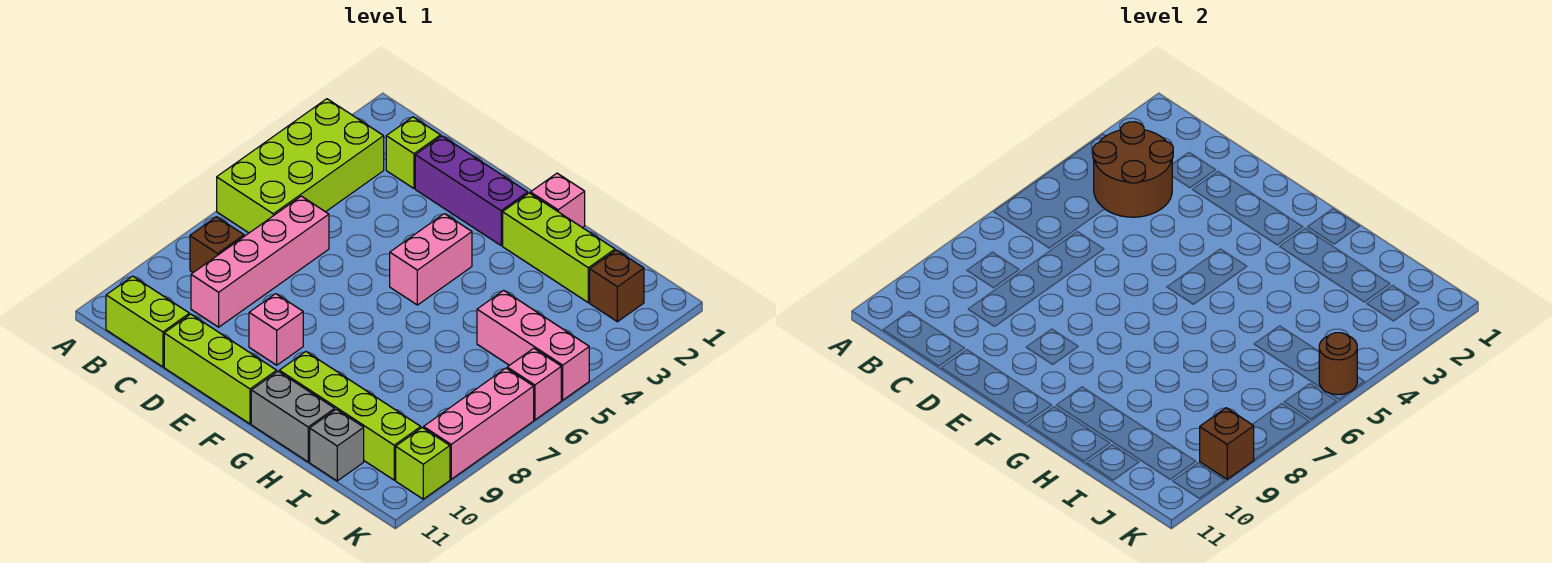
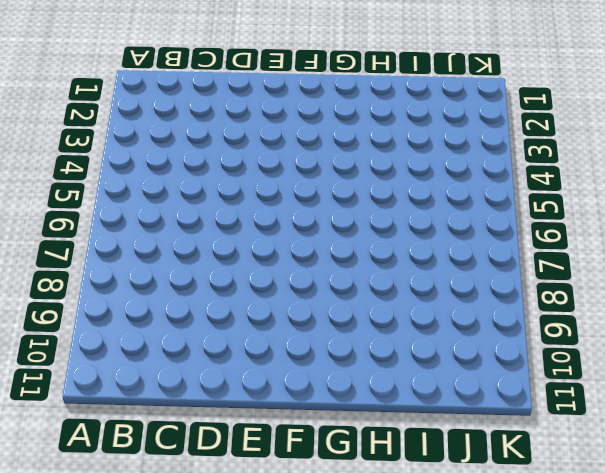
none -> lime 2x4 brick [217,99,384,233]
none -> brown 1x1 brick [190,217,244,273]
none -> lime 1x2 brick [106,276,189,367]

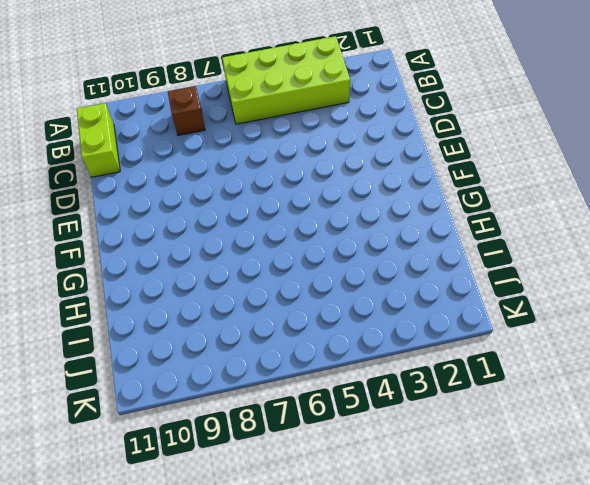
none -> lime 1x1 brick [386,117,441,188]
none -> pink 1x4 brick [191,196,329,327]
none -> purple 1x3 brick [415,136,528,245]

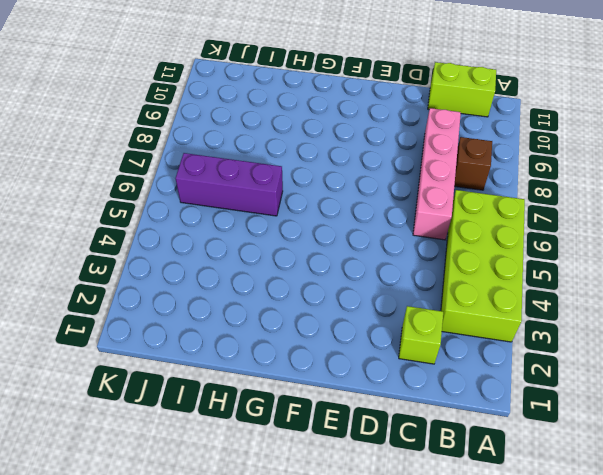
purple 1x3 brick [176,153,283,216] -> purple 1x3 brick moved to [415,136,528,245]
none -> lime 1x3 brick [164,314,277,424]
none -> pink 1x1 brick [249,294,303,365]
none -> pink 1x2 brick [390,214,472,305]

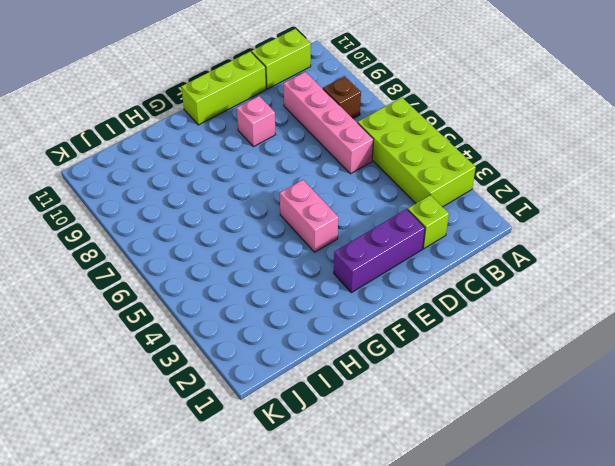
none -> pink 1x1 brick [530,173,585,228]
none -> lime 1x3 brick [503,193,615,303]
none -> lime 1x4 brick [279,352,421,480]

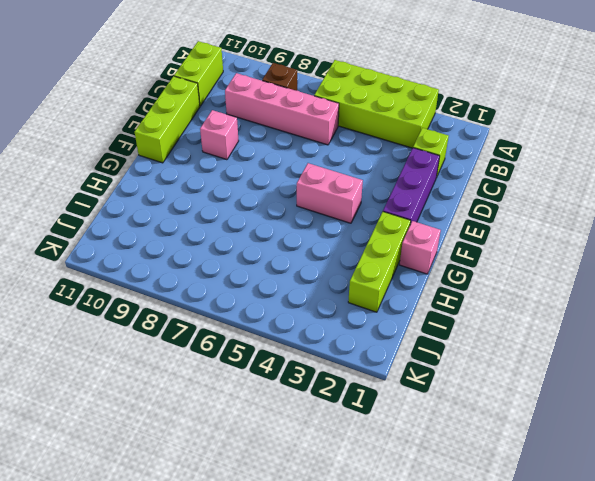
none -> lime 1x4 brick [279,352,421,480]
none -> grey 1x2 brick [251,371,335,462]
none -> pink 1x3 brick [477,290,589,400]

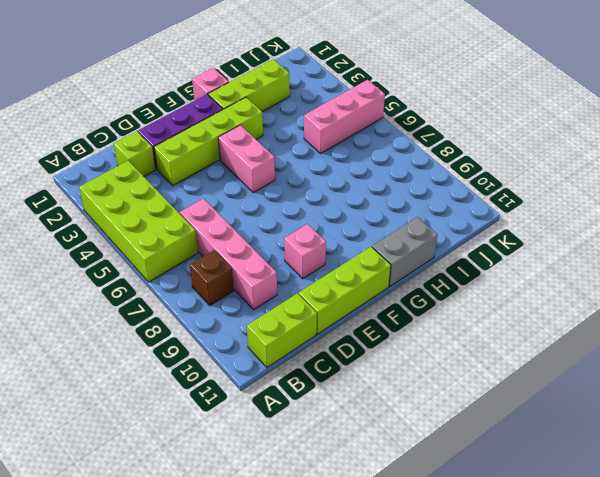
lime 1x4 brick [154,97,263,186] -> lime 1x4 brick moved to [279,352,421,480]
none -> grey 1x1 brick [310,409,364,481]
none -> brown 1x1 brick [590,250,644,322]
none -> pink 1x1 brick [507,348,561,420]

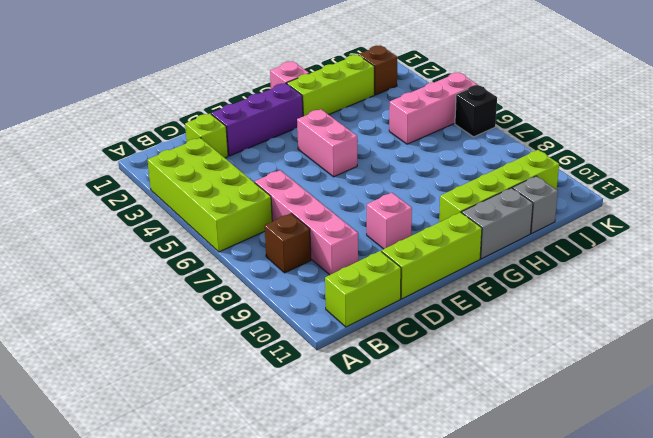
black 1x1 brick [455,85,497,137] -> pink 1x1 brick [507,348,561,420]
none -> pink 1x3 brick [424,368,534,479]
none -> lime 1x1 brick [396,428,450,499]
none -> brown 2x2 round brick [1093,122,1173,217]

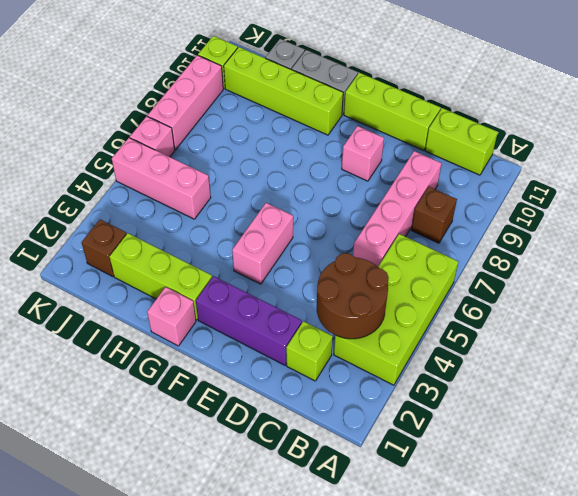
none -> brown 1x1 round brick [1319,333,1357,395]
none -> brown 1x1 brick [1200,408,1254,479]

